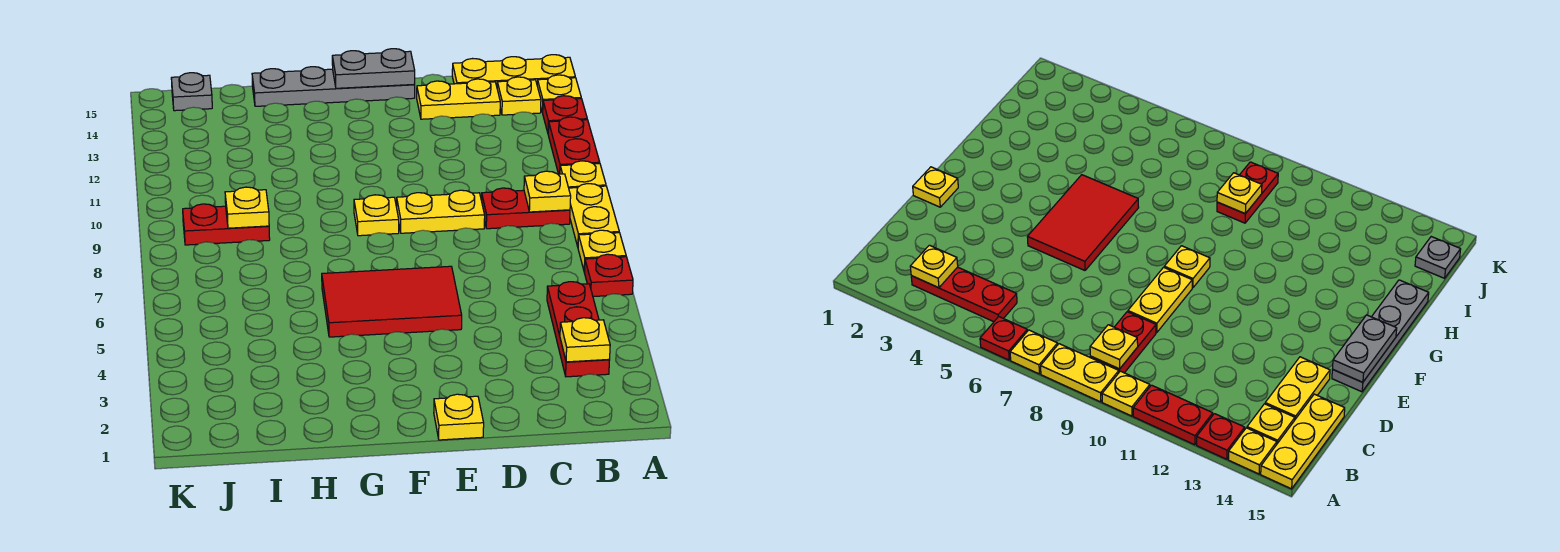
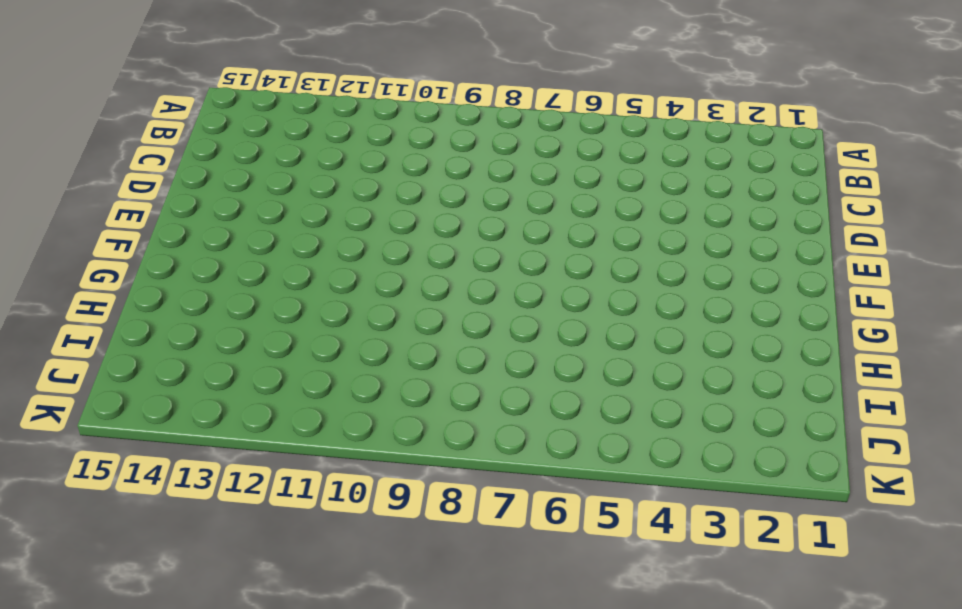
none -> red 1x1 plate [585,254,633,297]
none -> yellow 1x1 plate [578,230,626,272]
none -> yellow 1x2 plate [569,184,619,247]

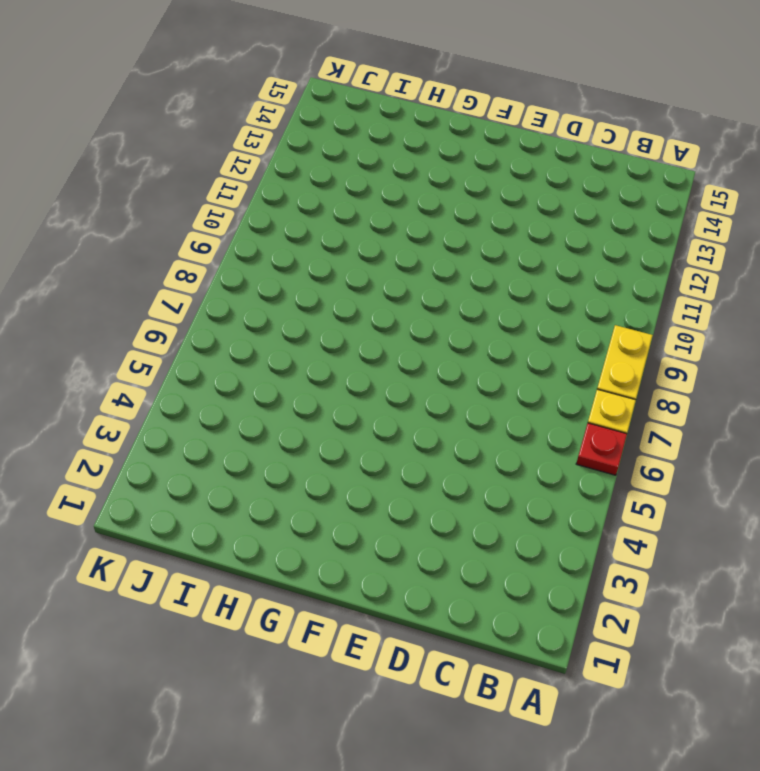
none -> yellow 1x1 plate [560,161,606,188]
none -> red 1x2 plate [548,117,600,174]
none -> red 1x1 plate [543,96,587,132]

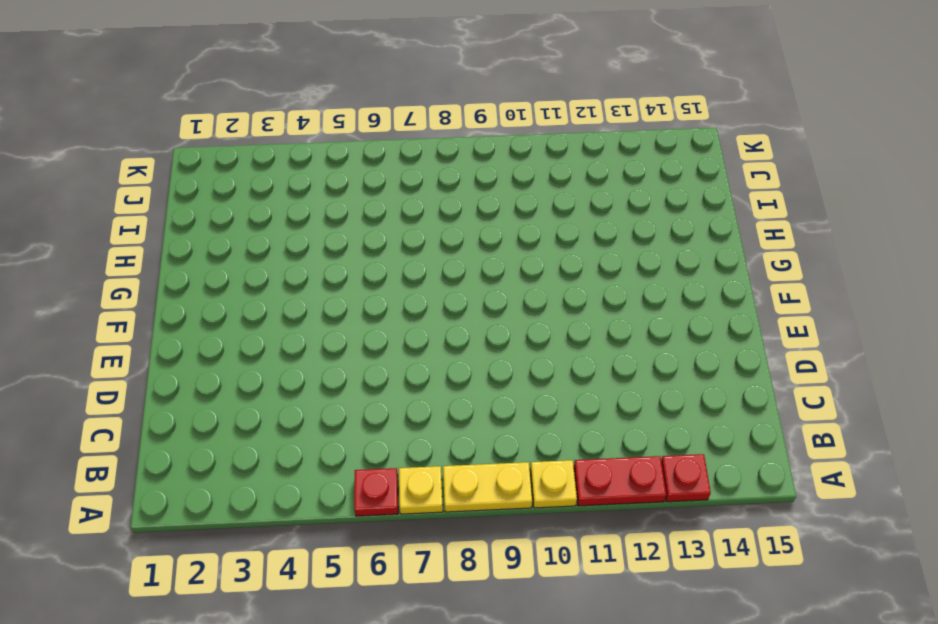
none -> yellow 1x1 plate [537,75,581,113]
none -> yellow 1x3 plate [452,55,575,86]
none -> red 1x3 plate [547,282,610,377]

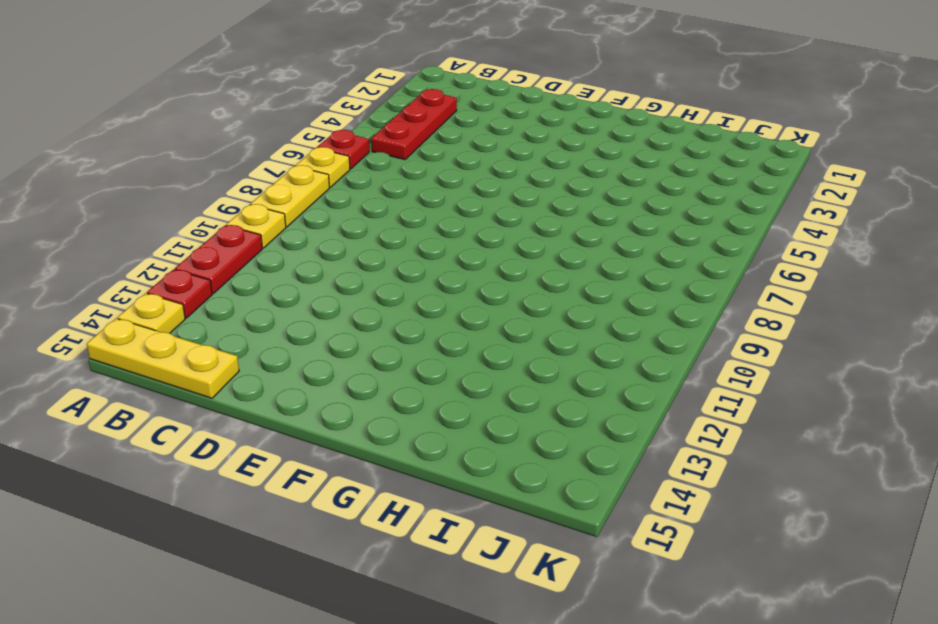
none -> red 1x2 plate [482,188,570,229]
none -> yellow 1x1 plate [497,77,541,115]
none -> yellow 1x2 plate [417,79,500,119]

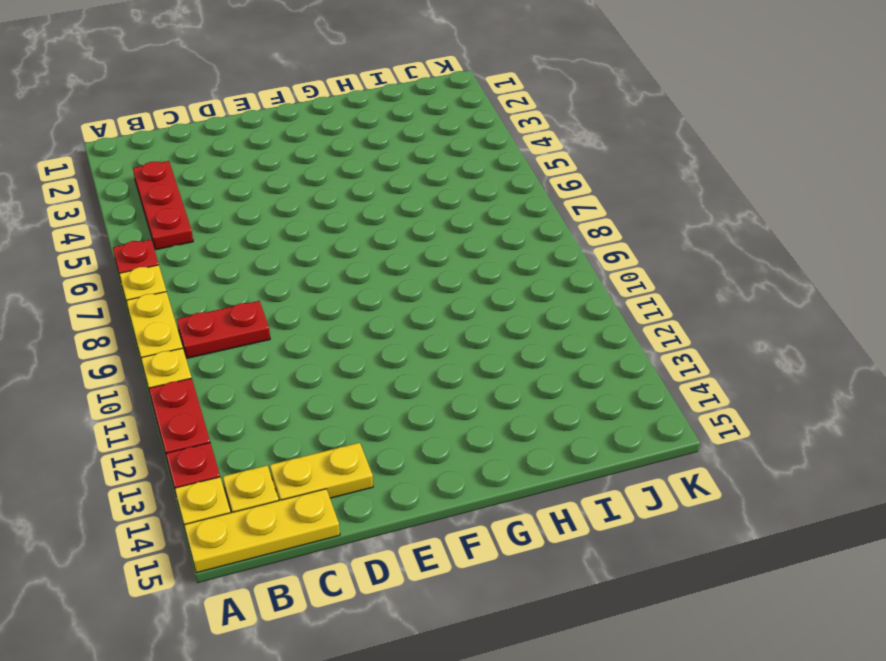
none -> yellow 1x2 plate [397,190,485,233]
none -> yellow 1x1 plate [434,394,484,440]
none -> red 2x3 tile [322,266,462,337]

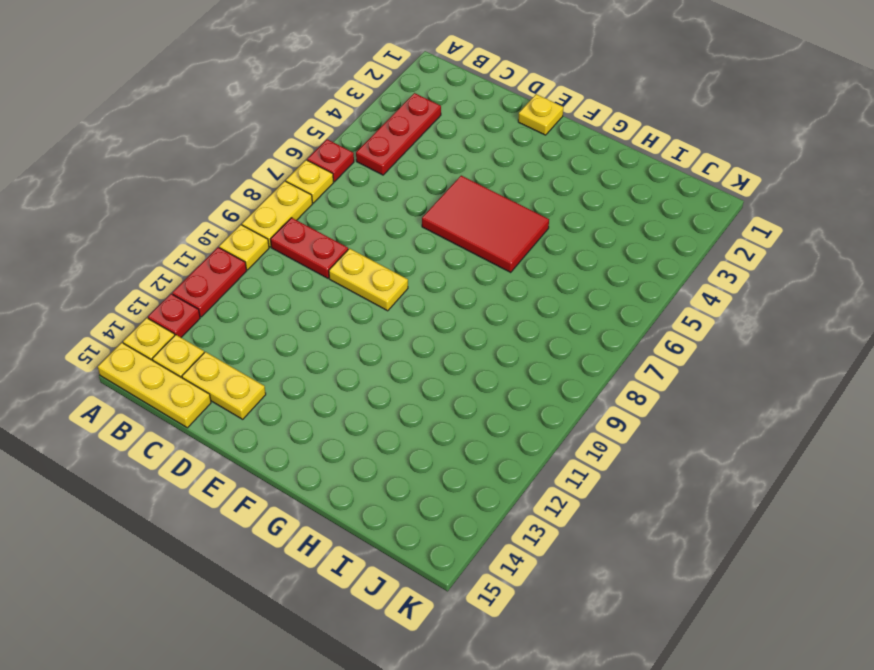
none -> grey 1x4 plate [252,67,415,106]
none -> yellow 1x1 plate [354,195,399,236]
none -> red 1x2 plate [183,204,270,245]

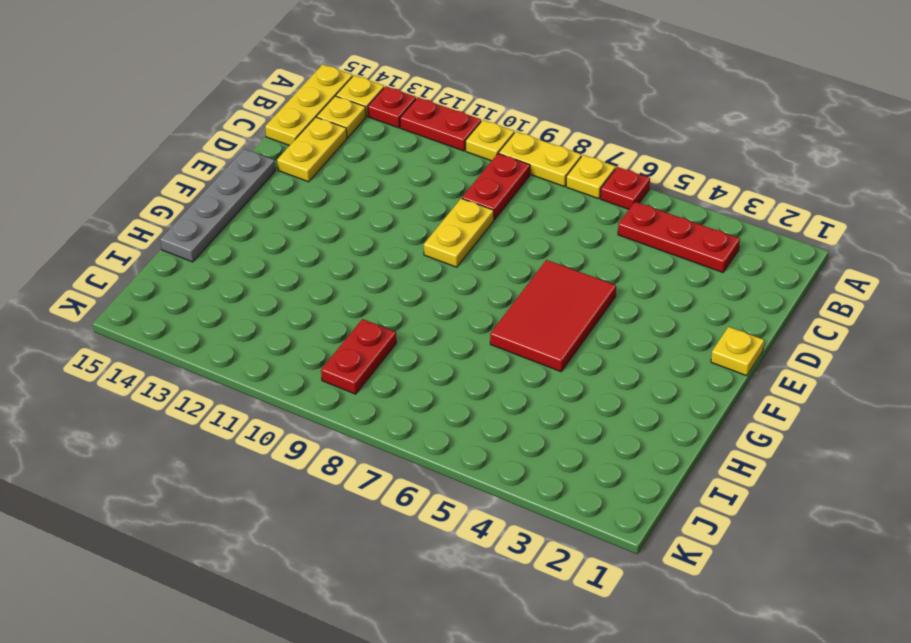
none -> yellow 1x1 plate [354,195,399,236]
none -> grey 1x1 plate [171,73,212,111]
none -> yellow 1x1 plate [560,318,610,362]

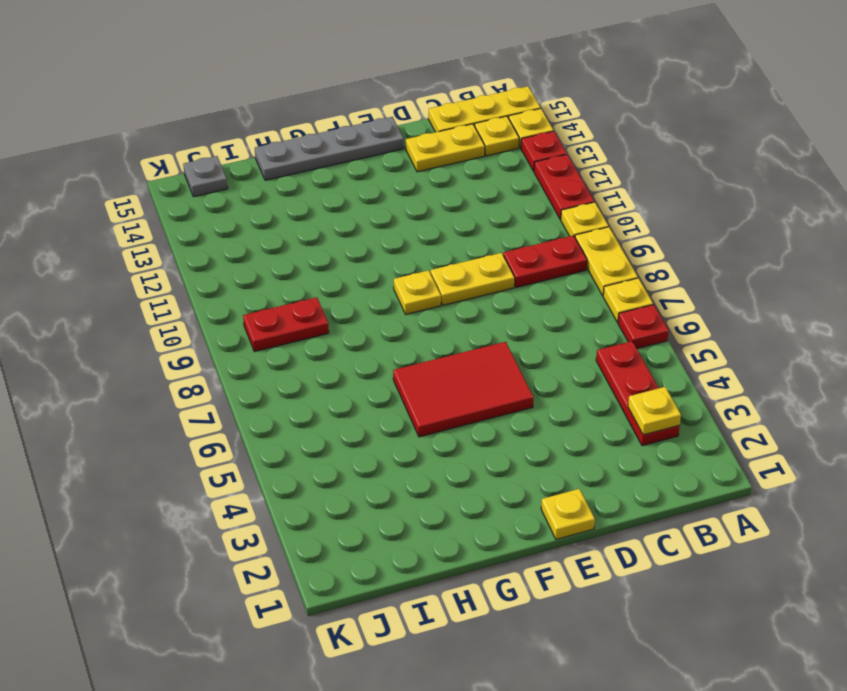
none -> yellow 1x1 plate [524,171,571,212]
none -> grey 1x2 plate [332,49,415,88]
none -> yellow 1x1 plate [225,187,269,228]

